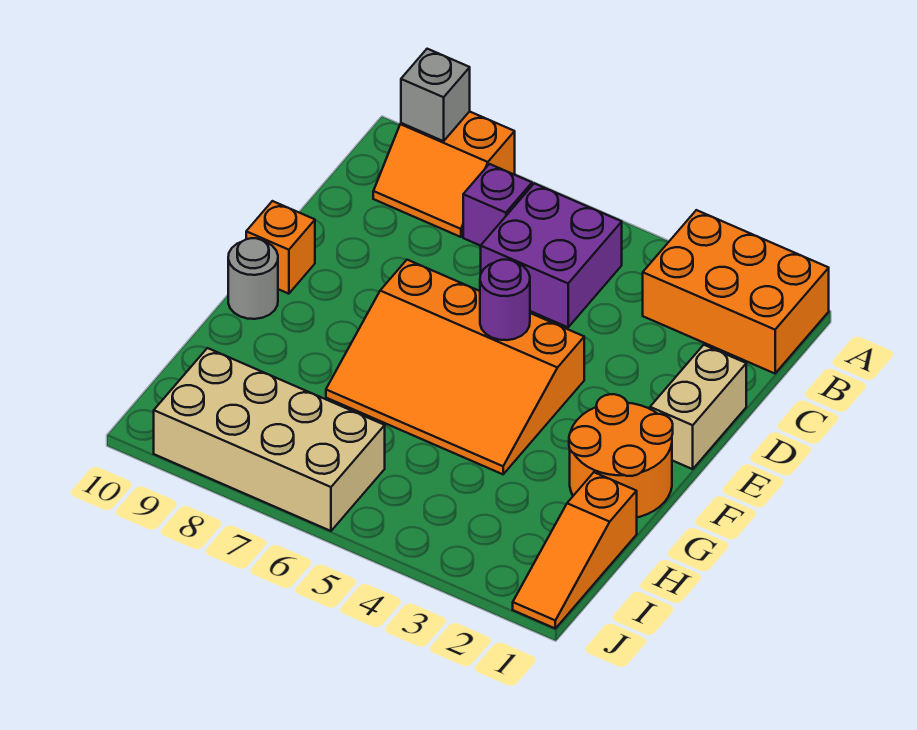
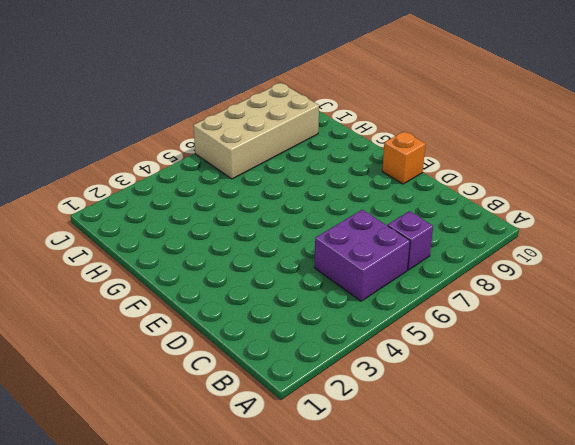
none -> orange 2x3 brick [643,210,829,373]
none -> orange 2x2 slope [373,111,515,237]
none -> tan 1x2 brick [650,345,746,469]

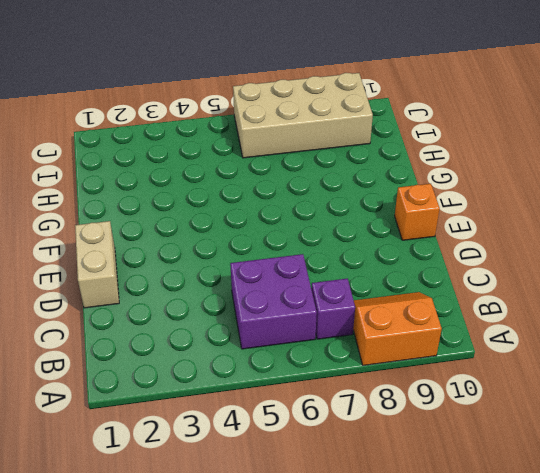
none -> orange 2x3 brick [643,210,829,373]
none -> orange 3x4 slope [326,260,584,474]
none -> orange 2x2 round brick [569,394,673,517]

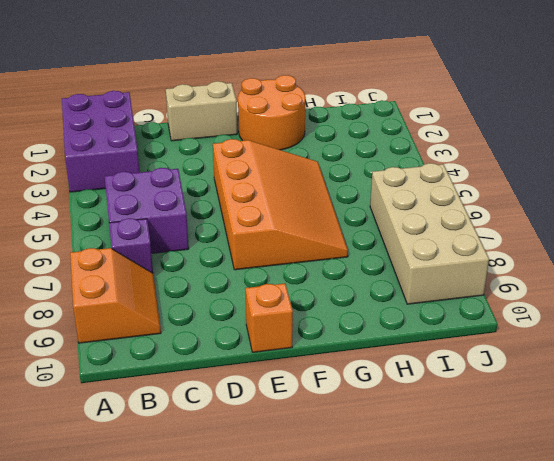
purple 2x3 brick [62,91,140,192] -> orange 2x3 brick [643,210,829,373]
none -> grey 1x1 round brick [228,238,278,319]
none -> orange 1x3 slope [513,472,637,628]
none -> grey 1x1 brick [401,49,470,141]

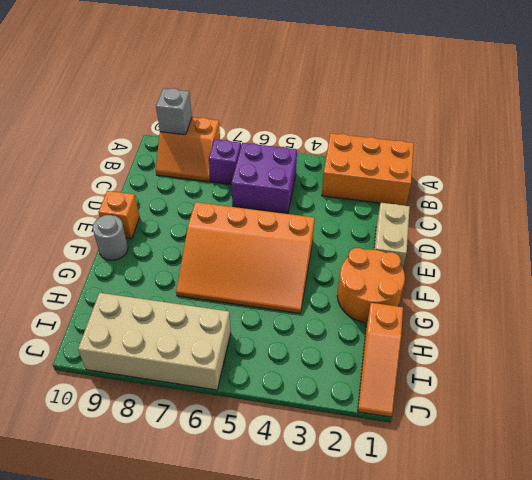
none -> purple 1x1 round brick [480,260,530,340]

